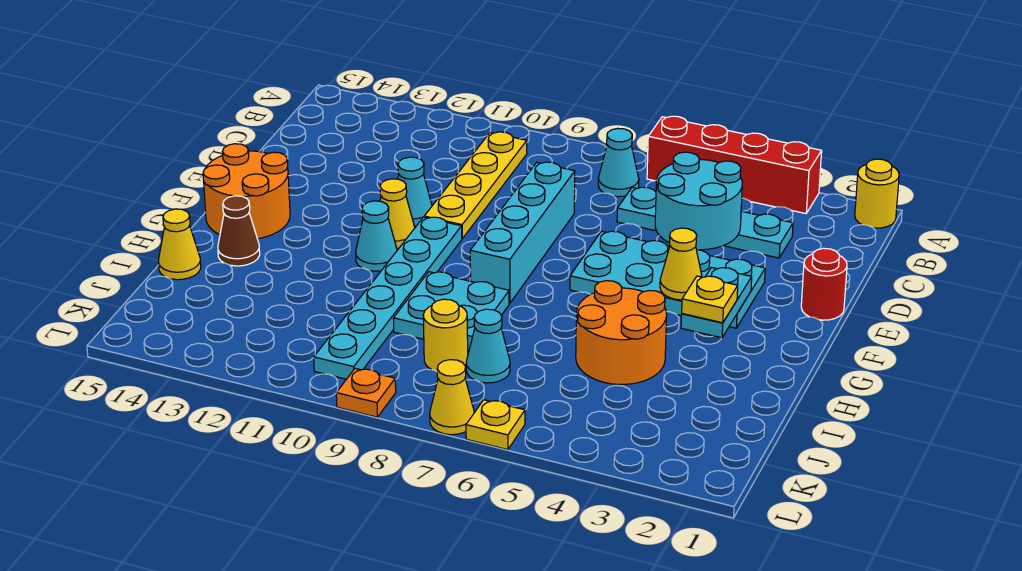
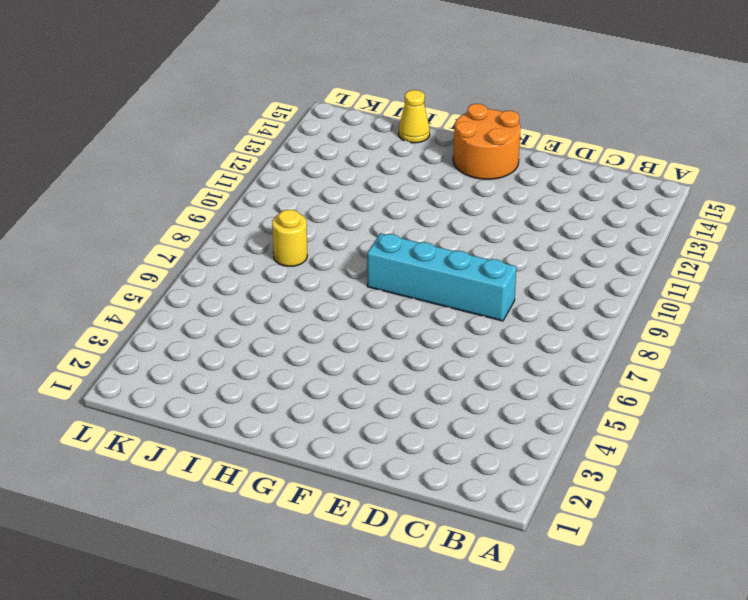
none -> yellow 1x1 round brick [855,159,899,228]
none -> red 1x4 brick [647,116,822,214]
none -> cyan 1x1 cone [598,128,639,197]

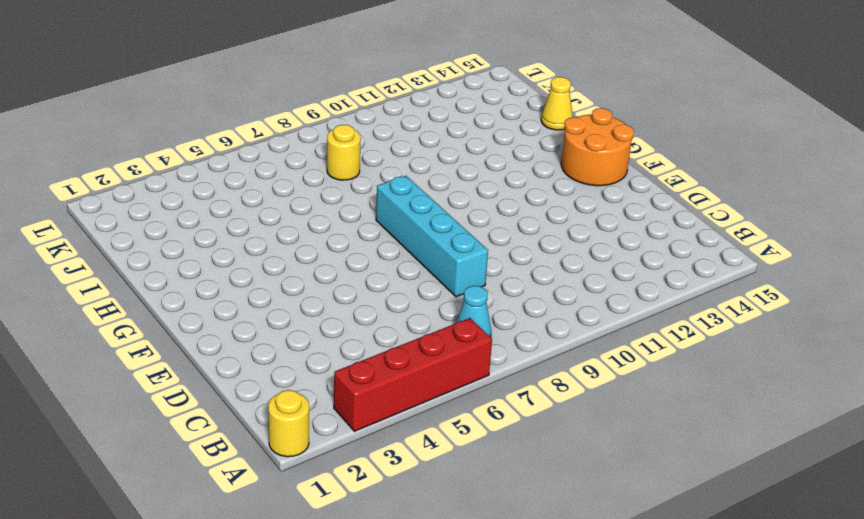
none -> yellow 1x4 plate [424,132,527,238]
none -> cyan 1x4 plate [617,187,793,258]
none -> red 1x1 round brick [801,248,847,320]

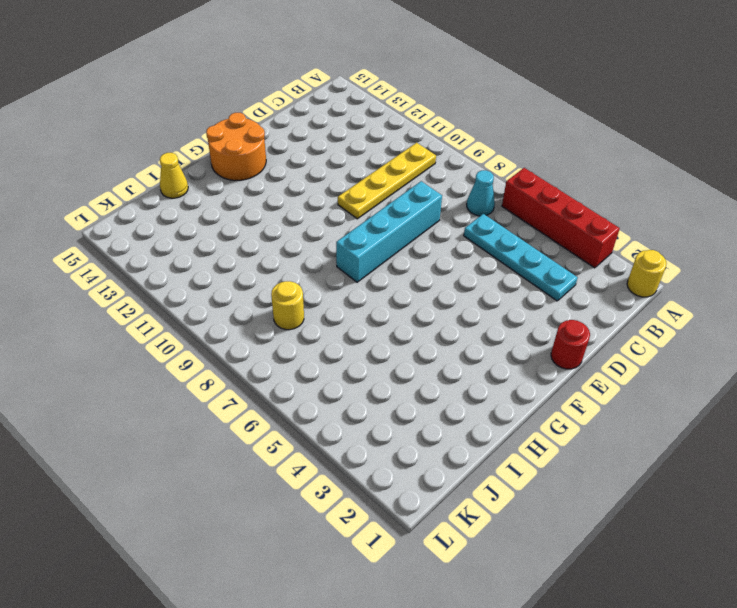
none -> cyan 2x4 plate [570,231,765,328]
none -> cyan 1x1 cone [398,157,432,226]
none -> cyan 1x6 plate [314,217,462,379]

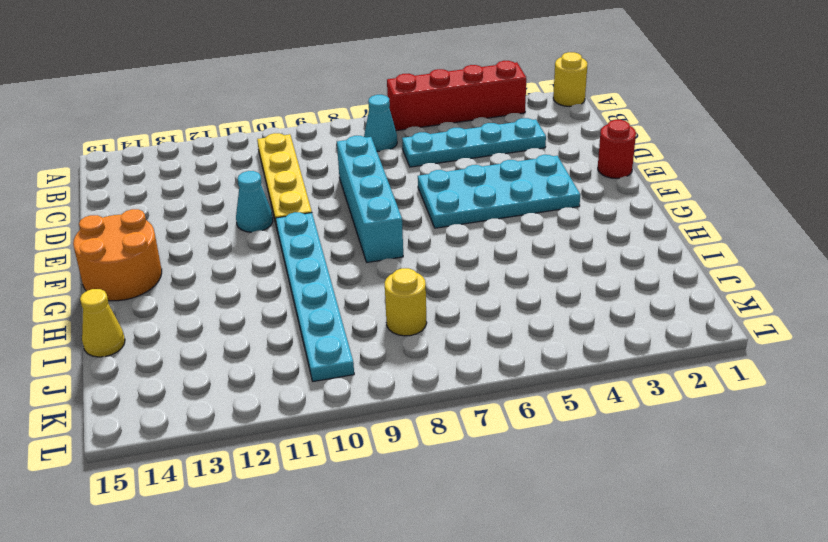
none -> yellow 1x1 cone [380,179,415,248]
none -> cyan 1x1 cone [356,201,397,271]
none -> orange 2x2 round brick [576,281,667,384]

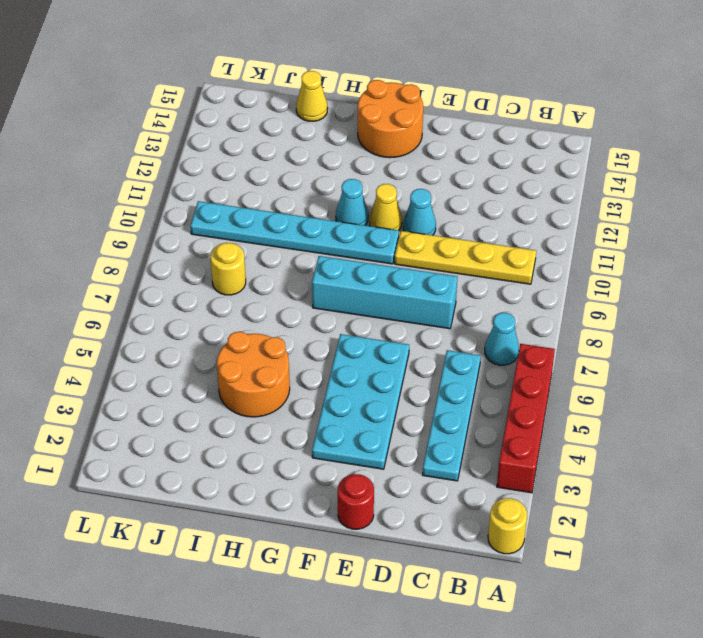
none -> cyan 2x2 plate [393,272,509,350]
none -> brown 1x1 cone [218,196,260,266]
none -> cyan 1x1 cone [466,309,510,383]

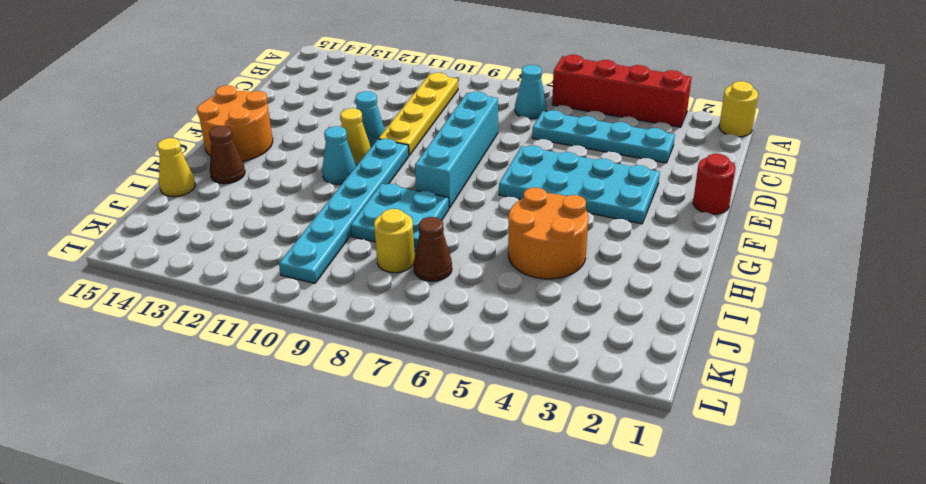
brown 1x1 cone [414,217,452,281] -> cyan 1x1 cone [466,309,510,383]
none -> yellow 1x1 plate [466,400,525,450]
none -> yellow 1x1 cone [430,360,474,435]
none -> orange 1x1 plate [336,369,396,417]

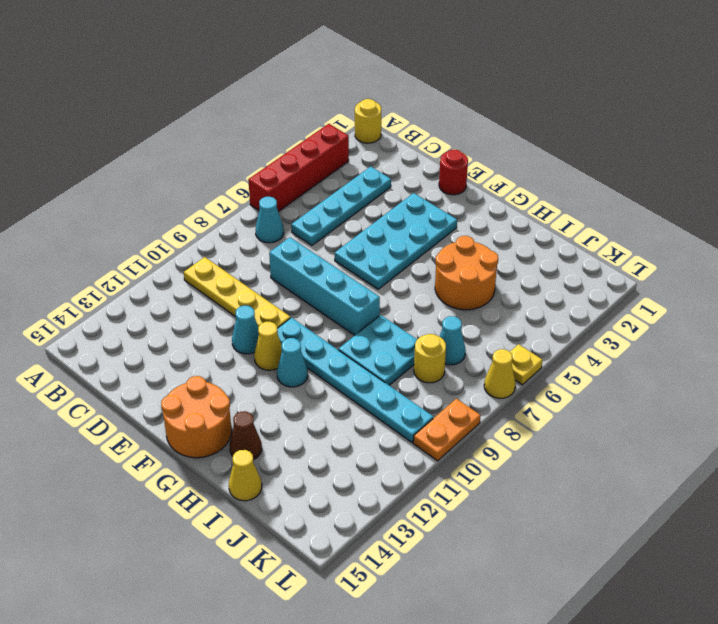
orange 1x2 plate [413,399,481,461] -> orange 1x1 plate [336,369,396,417]
none -> cyan 2x2 round brick [655,152,742,250]
none -> cyan 1x2 plate [681,267,752,338]
none -> yellow 1x1 cone [660,228,702,300]

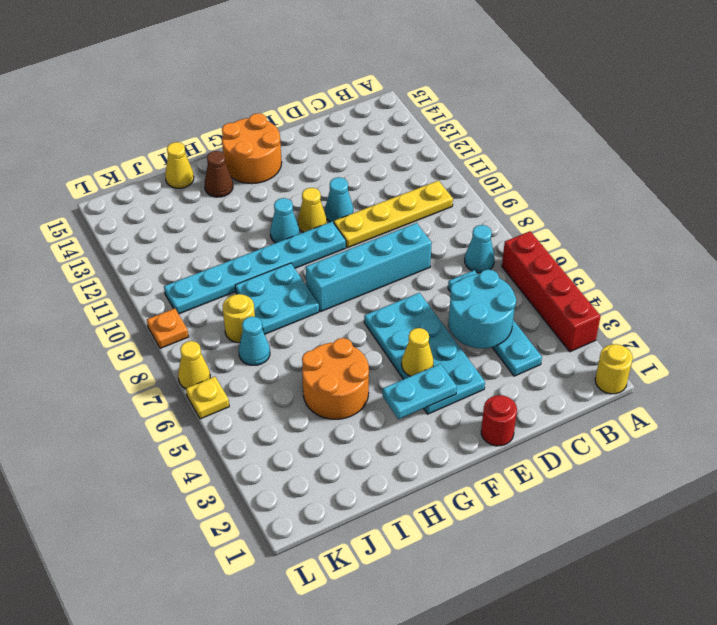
none -> yellow 1x1 plate [682,276,738,323]

